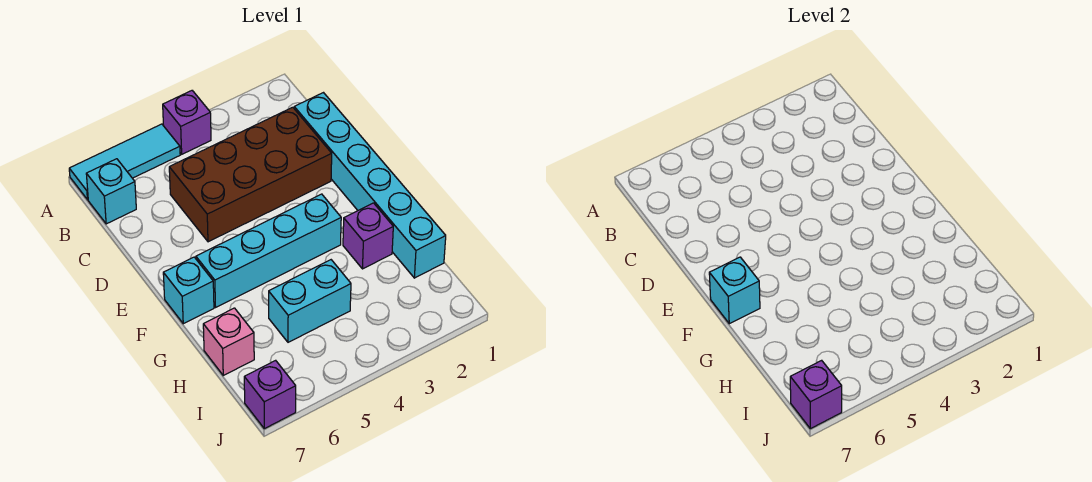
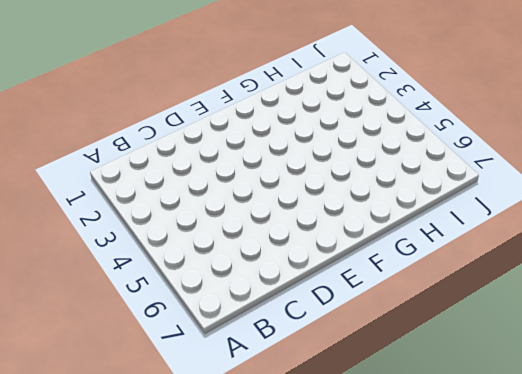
none -> purple 1x1 brick [163,91,211,154]
none -> cyan 1x3 tile [69,124,180,200]
none -> cyan 1x1 brick [86,159,136,224]

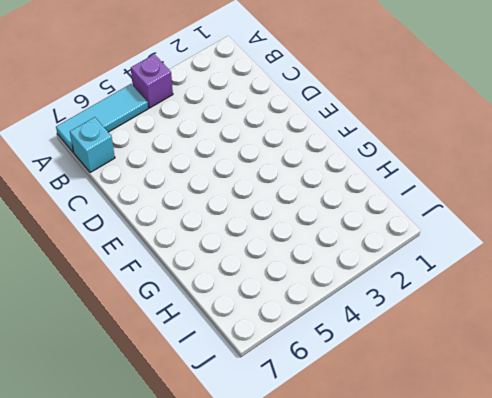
none -> cyan 1x6 brick [294,93,446,278]
none -> brown 2x4 brick [169,107,332,242]
none -> cyan 1x4 brick [196,194,341,307]

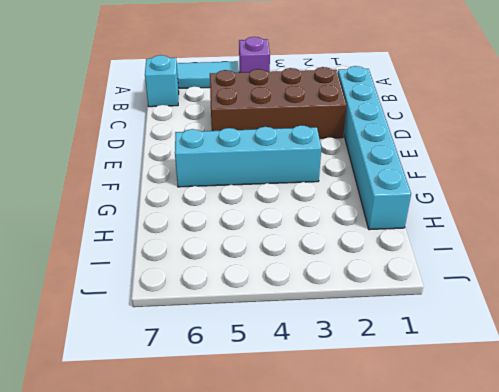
none -> cyan 1x1 brick [163,257,214,324]
none -> purple 1x1 brick [343,203,393,269]
none -> cyan 1x2 brick [269,260,351,342]

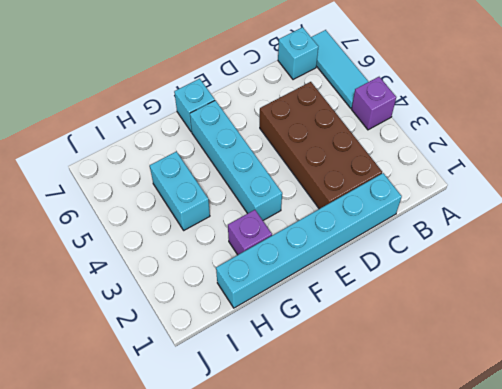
none -> pink 1x1 brick [203,308,254,375]
none -> purple 1x1 brick [244,360,296,429]
none -> cyan 1x1 brick [709,257,760,324]

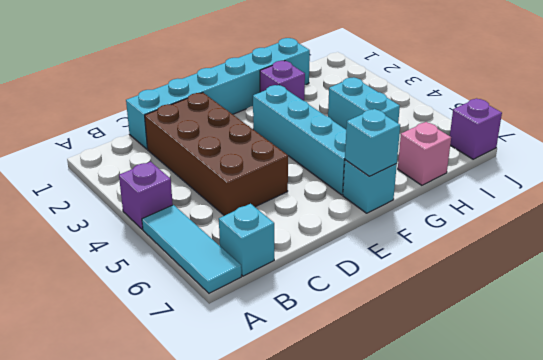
none -> purple 1x1 brick [790,360,842,429]

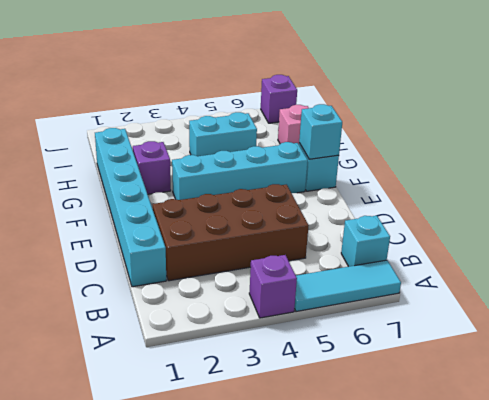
none -> purple 1x1 brick [790,360,842,429]

